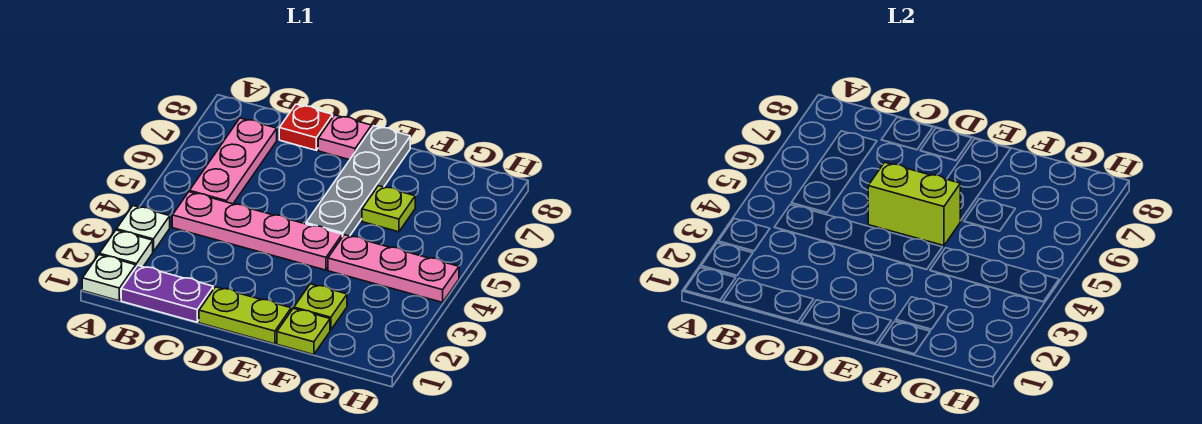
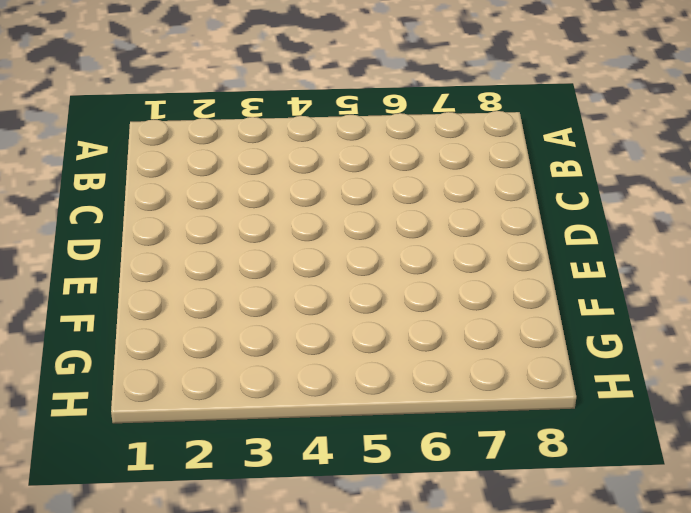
none -> white 1x1 plate [82,255,136,301]
none -> white 1x1 plate [100,230,153,267]
none -> white 1x1 plate [117,206,170,252]

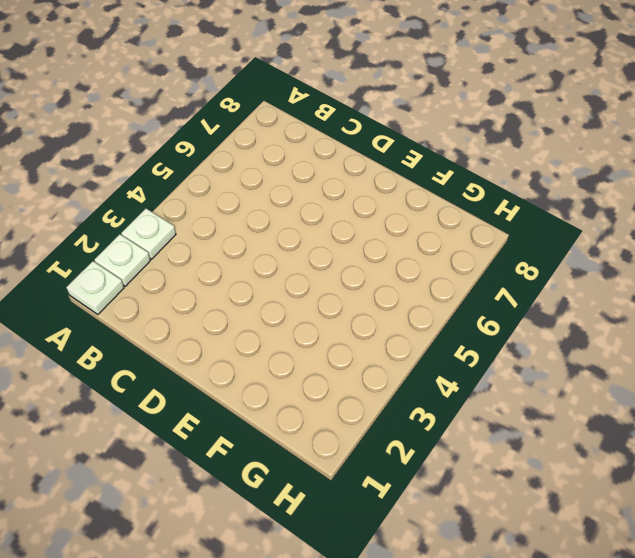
none -> purple 1x2 plate [121,266,213,322]
none -> pink 1x4 plate [172,192,342,270]
none -> pink 1x3 plate [189,118,277,204]

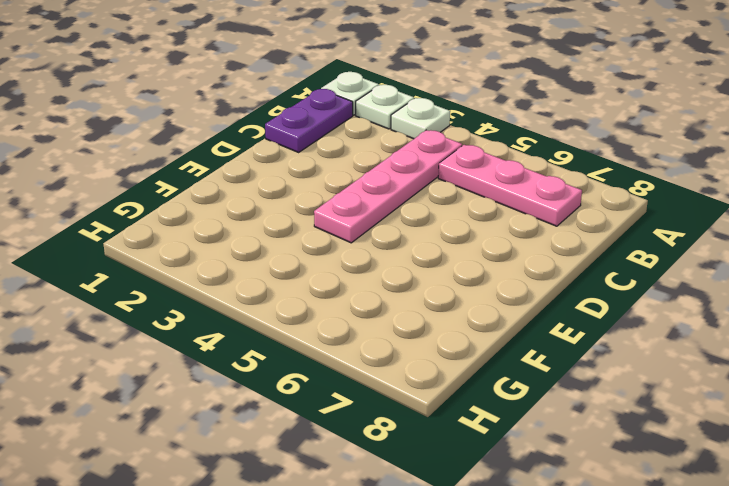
none -> red 1x1 plate [279,104,333,150]
none -> lime 1x2 plate [199,287,291,344]
none -> pink 1x1 plate [318,115,372,160]

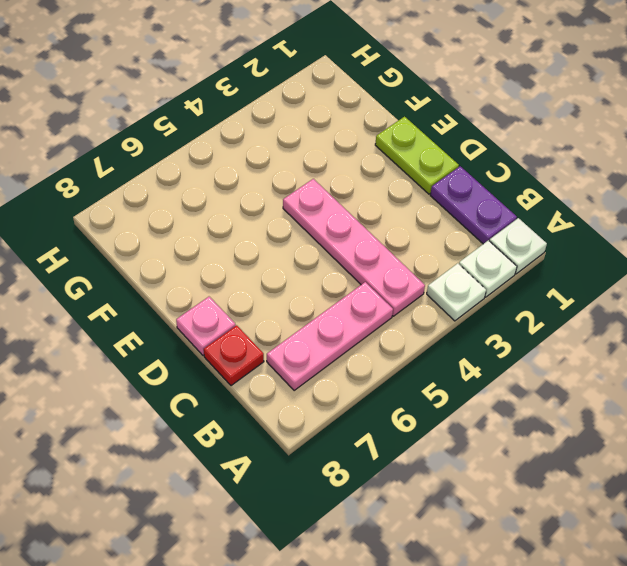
none -> grey 1x4 plate [306,126,410,237]
none -> lime 1x1 plate [277,308,330,355]
none -> lime 1x1 plate [294,284,347,330]

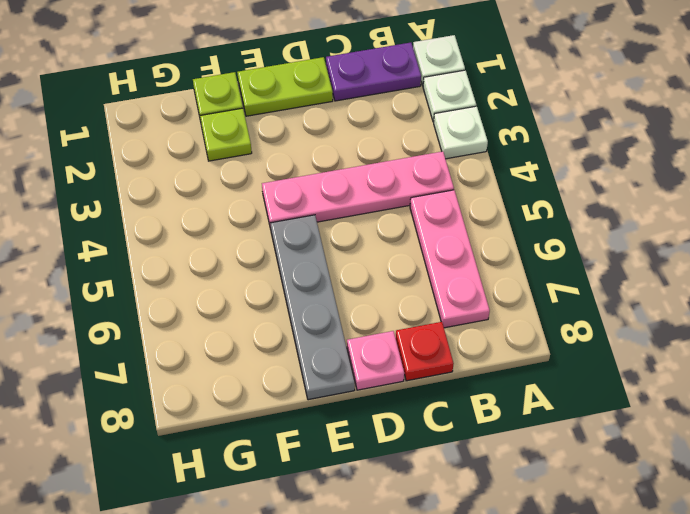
none -> pink 1x3 plate [328,235,459,302]
none -> lime 1x1 plate [362,186,415,232]
none -> lime 1x2 brick [868,162,960,246]

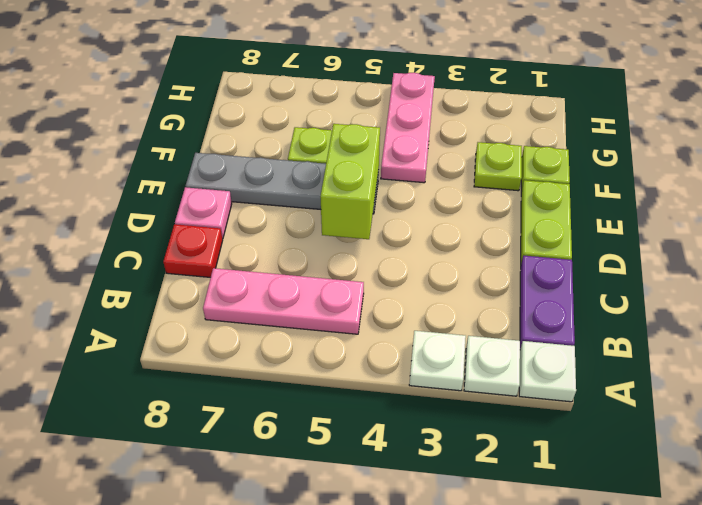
none -> pink 1x4 plate [172,192,342,270]

